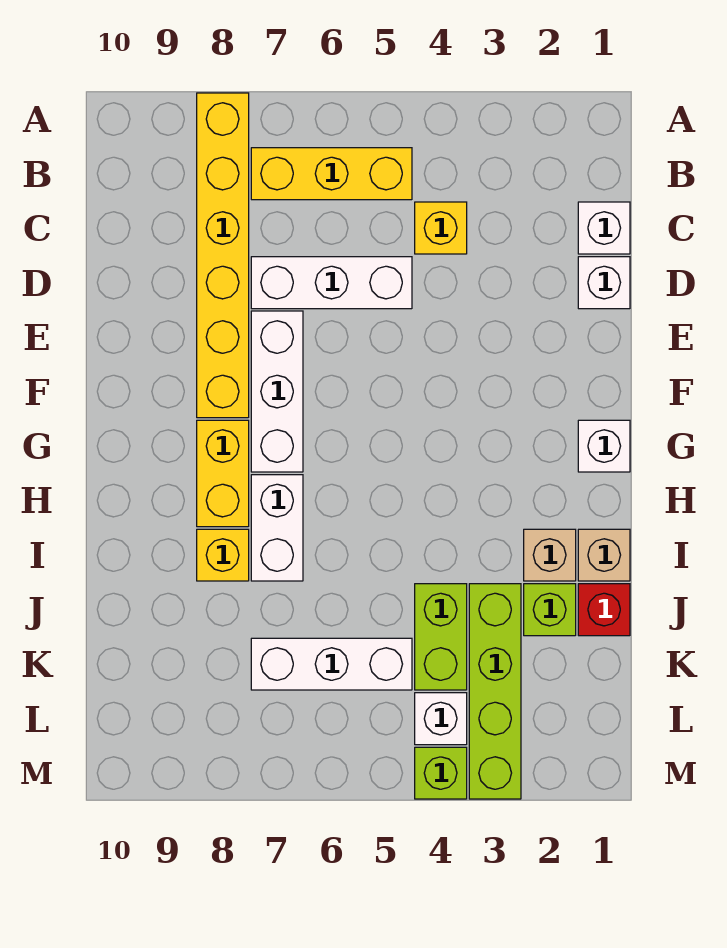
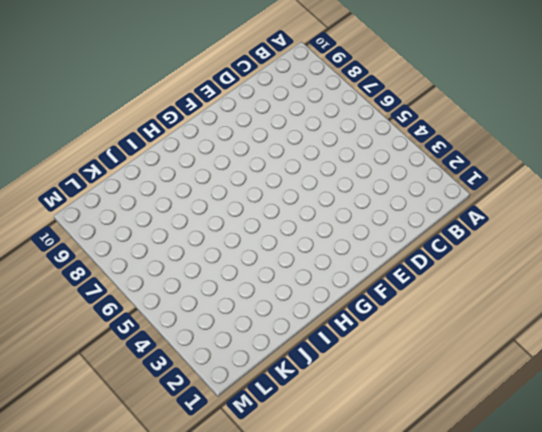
none -> yellow 1x6 brick [197,93,249,418]
none -> yellow 1x3 brick [251,148,412,200]
none -> white 1x1 brick [578,202,630,254]

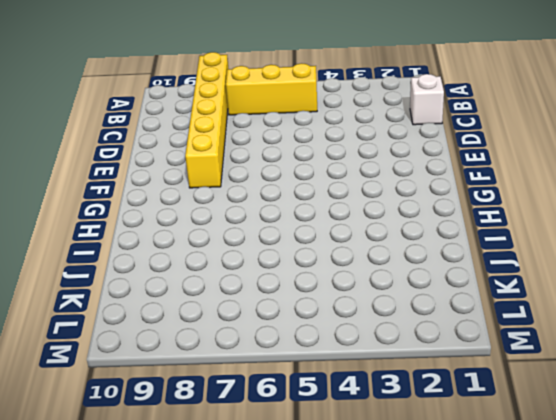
none -> yellow 1x1 brick [415,202,467,254]
none -> white 1x1 brick [578,257,630,309]
none -> white 1x3 brick [251,257,412,309]

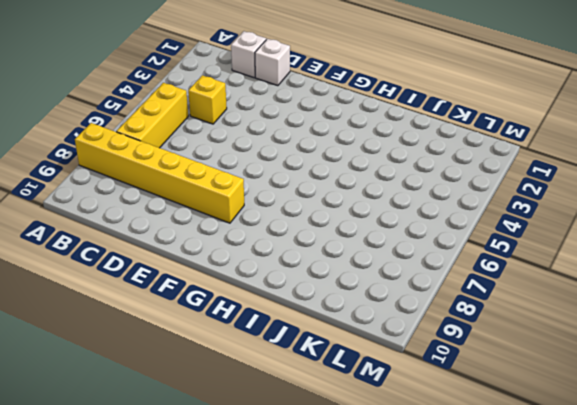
none -> white 1x3 brick [251,257,412,309]
none -> white 1x3 brick [251,311,303,472]
none -> white 1x1 brick [578,420,630,472]

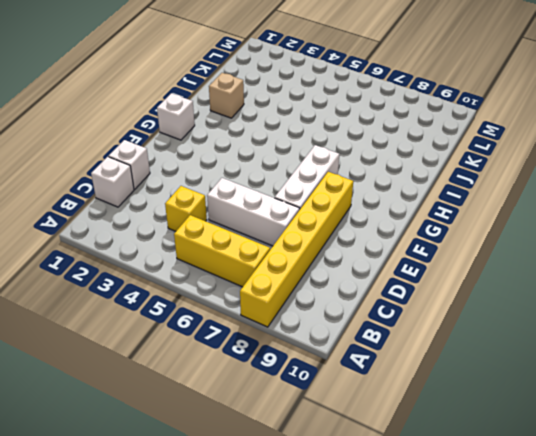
none -> yellow 1x2 brick [197,420,249,527]
none -> white 1x2 brick [251,475,303,581]
none -> tan 1x1 brick [578,529,630,581]

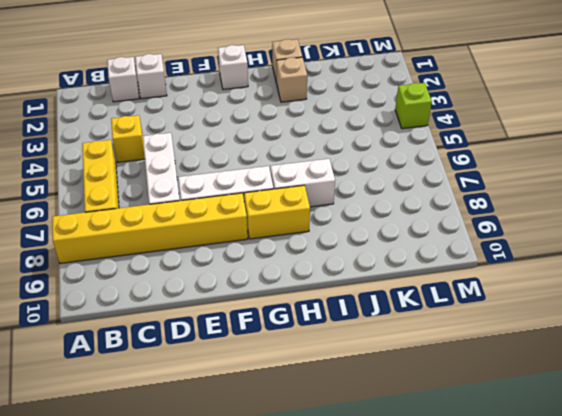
none -> yellow 1x1 brick [197,529,249,581]
none -> red 1x1 brick [578,584,630,636]
none -> lime 1x1 brick [524,584,576,636]

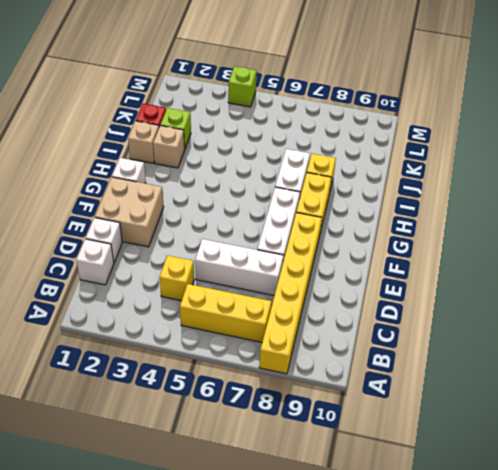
tan 2x2 brick [95,177,164,247] -> none
none -> lime 1x4 brick [469,584,521,799]
none -> lime 1x2 brick [415,584,467,690]
none -> white 1x3 brick [251,638,412,690]

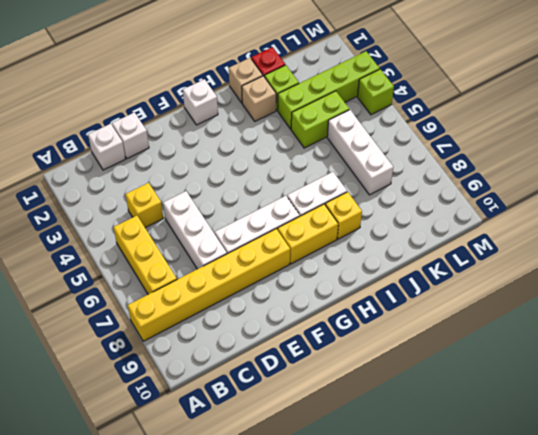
none -> white 1x1 brick [415,693,467,745]

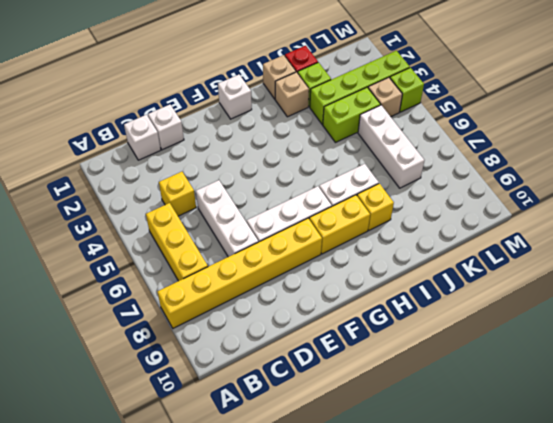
tan 1x1 brick [368,77,402,117] -> white 1x1 brick [415,693,467,745]

